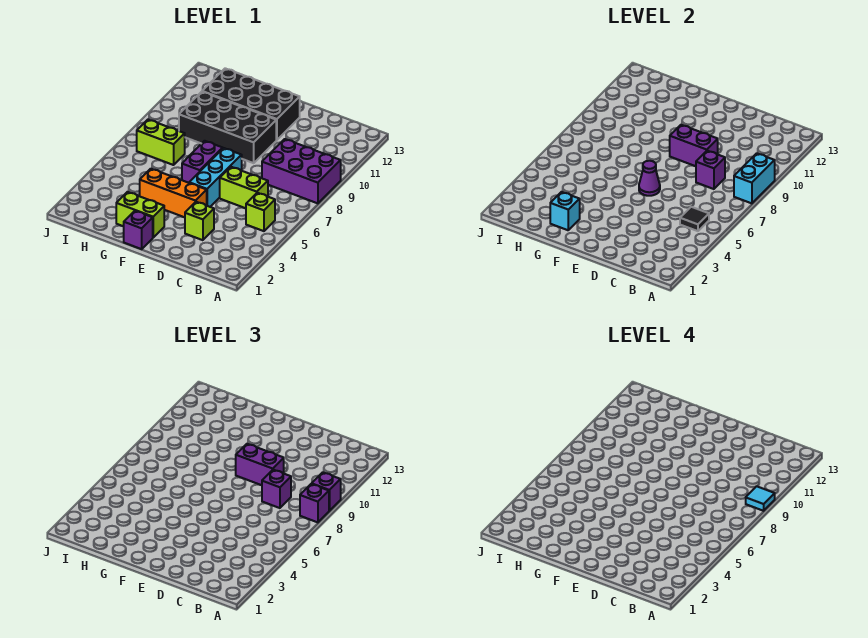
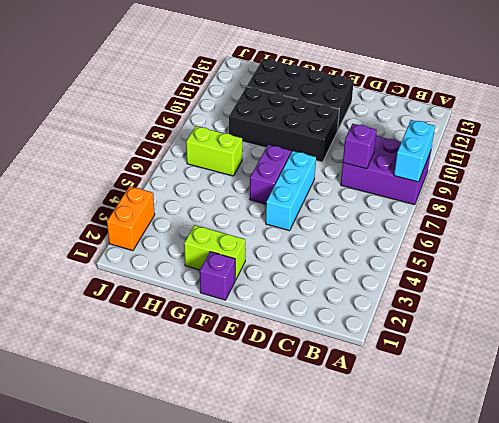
orange 1x2 brick [107,186,155,251] -> none
none -> lime 1x1 brick [246,193,275,231]
none -> lime 1x2 brick [220,167,268,208]
none -> lime 1x1 brick [185,202,214,240]

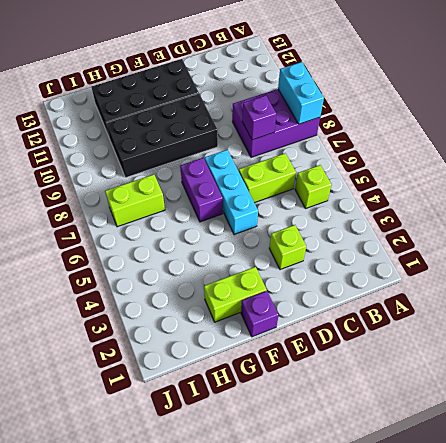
none -> orange 1x3 brick [140,169,207,217]
none -> black 1x1 tile [680,207,709,231]
none -> purple 1x2 brick [670,125,718,166]

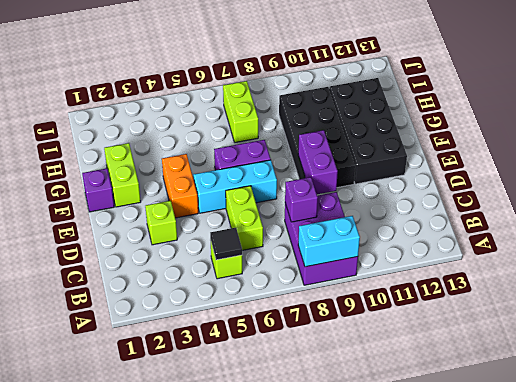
orange 1x2 brick [162,154,198,218] -> orange 1x3 brick [140,169,207,217]
none -> purple 1x1 cone [639,161,660,196]
none -> cyan 1x1 brick [550,192,580,230]
none -> purple 1x1 brick [300,484,329,522]

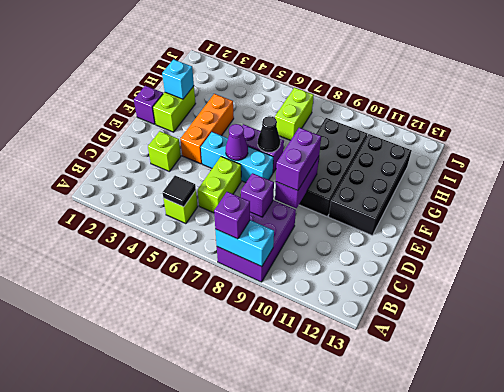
black 1x1 cone [258,116,280,152] -> none
none -> purple 1x1 brick [312,472,341,511]
none -> purple 1x1 brick [262,470,291,508]
none -> cyan 1x1 tile [746,486,775,511]

